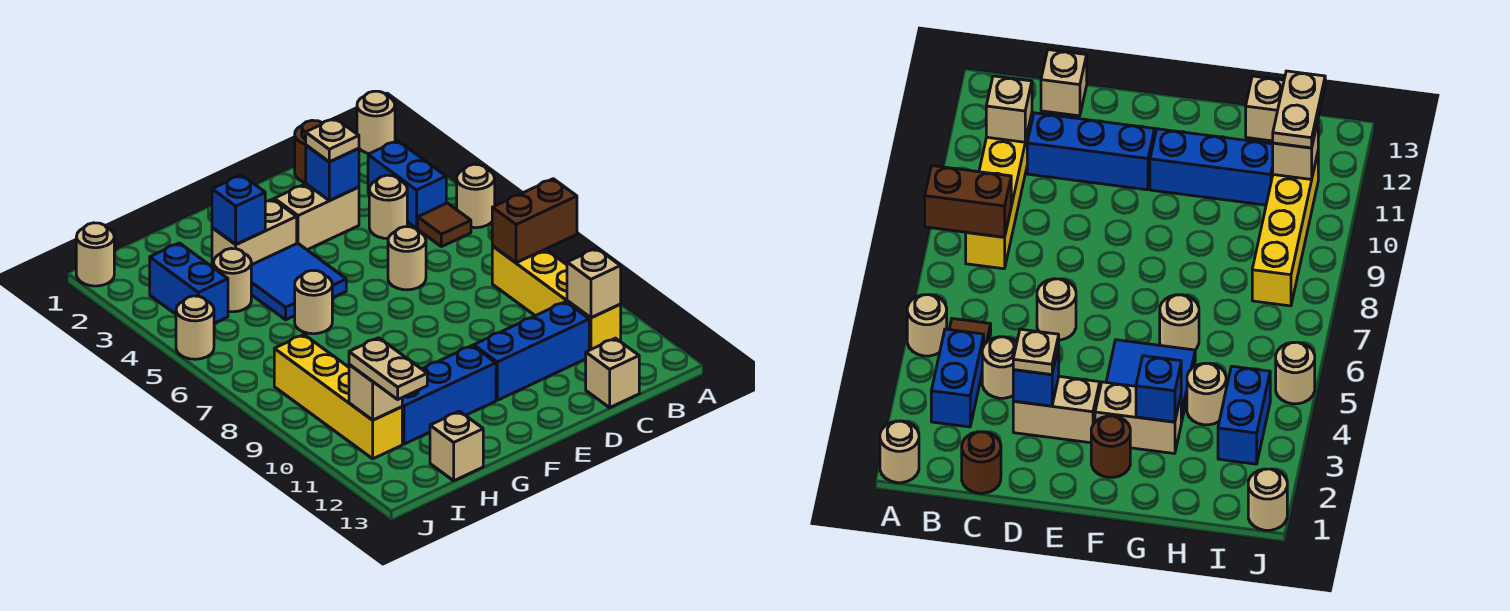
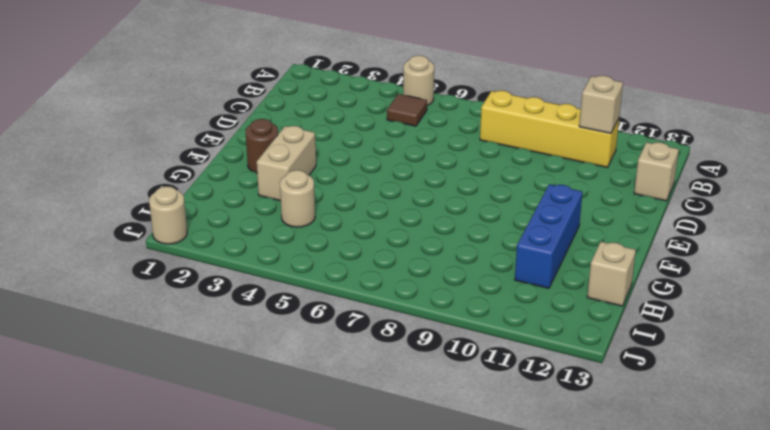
none -> tan 1x1 round brick [357,91,395,154]
none -> blue 1x2 brick [368,141,446,228]
none -> brown 1x1 round brick [295,120,322,183]

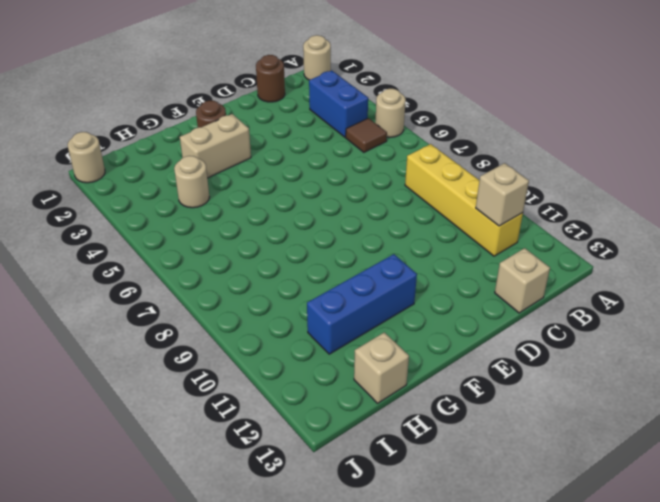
none -> tan 1x1 round brick [369,175,407,239]
none -> blue 1x3 brick [474,302,589,400]
none -> tan 1x2 brick [274,184,359,250]

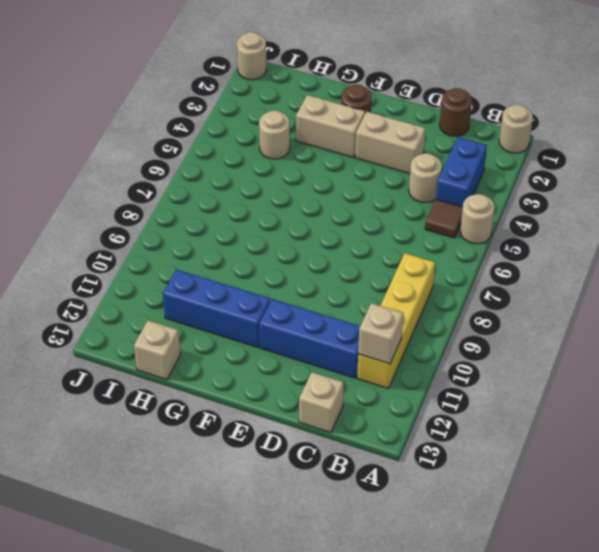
none -> tan 1x1 round brick [388,227,426,290]
none -> blue 2x2 tile [251,243,346,320]
none -> tan 1x1 round brick [295,270,332,334]

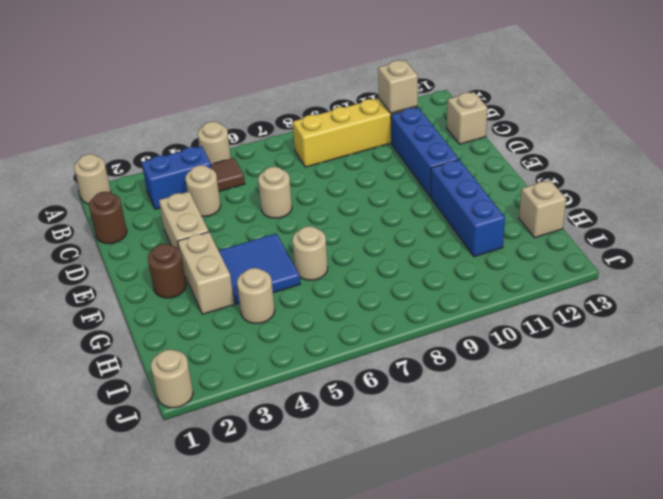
none -> blue 1x2 brick [150,243,228,323]
none -> yellow 1x4 brick [274,335,402,459]
none -> tan 1x1 round brick [176,296,214,359]

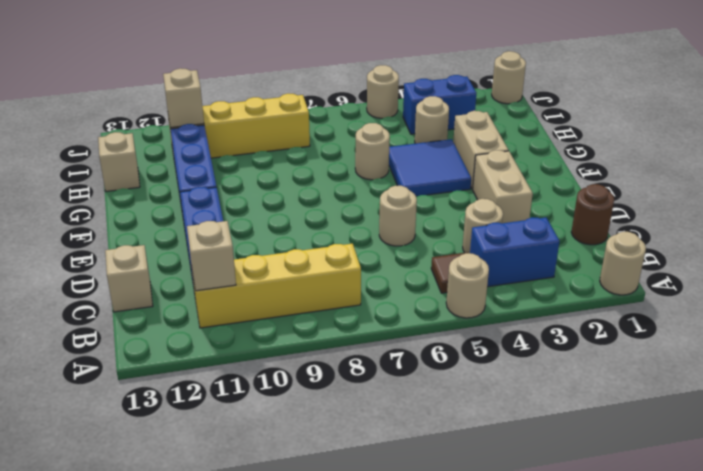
none -> brown 1x1 round brick [1091,416,1130,478]
none -> brown 1x2 brick [492,179,577,263]
none -> blue 1x1 brick [306,145,359,200]

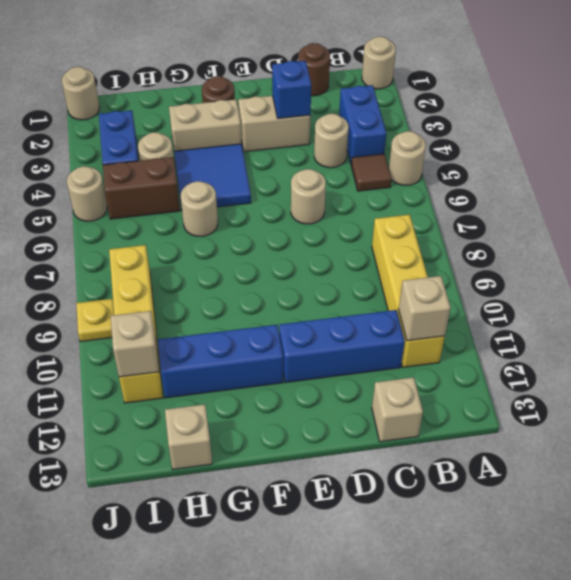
brown 1x2 brick [103,157,180,219] -> brown 1x2 brick moved to [492,179,577,263]
yellow 1x1 plate [76,299,114,342] -> none
none -> blue 1x1 brick [212,175,265,244]
none -> tan 1x1 plate [306,118,359,162]
none -> tan 1x2 plate [349,338,427,399]

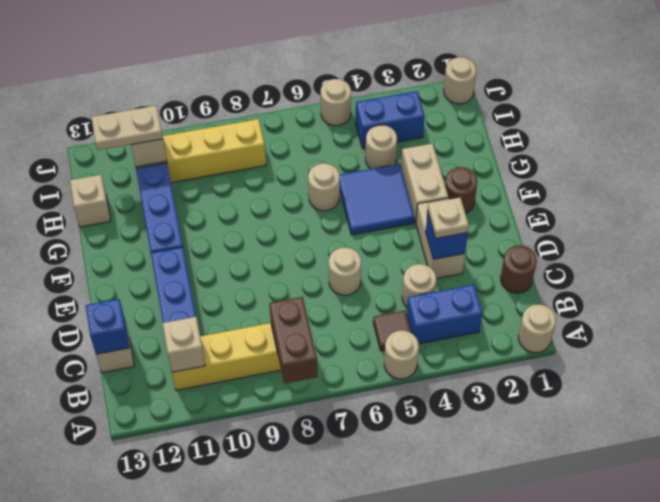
blue 1x1 brick [86,299,129,354] -> blue 1x1 brick moved to [212,175,265,244]

